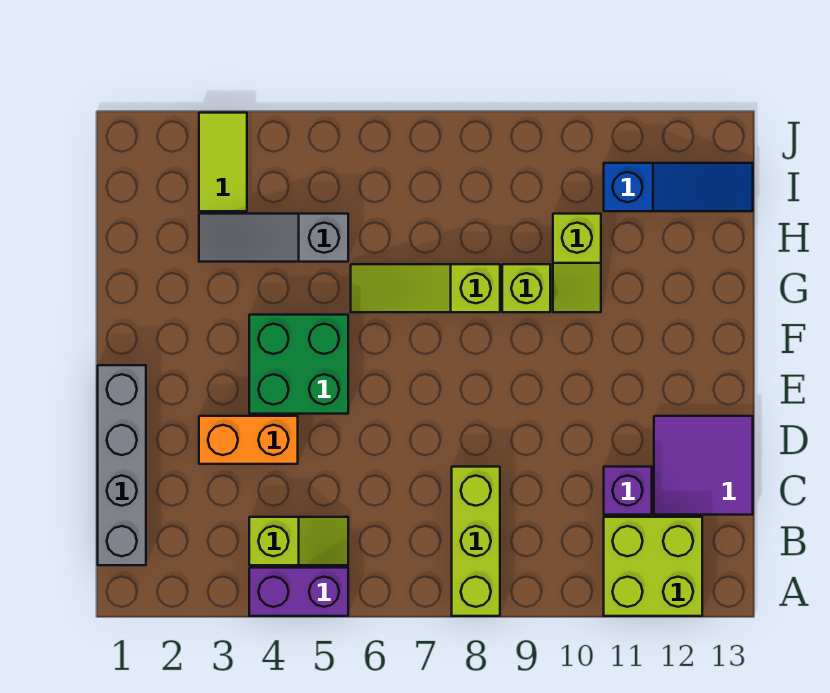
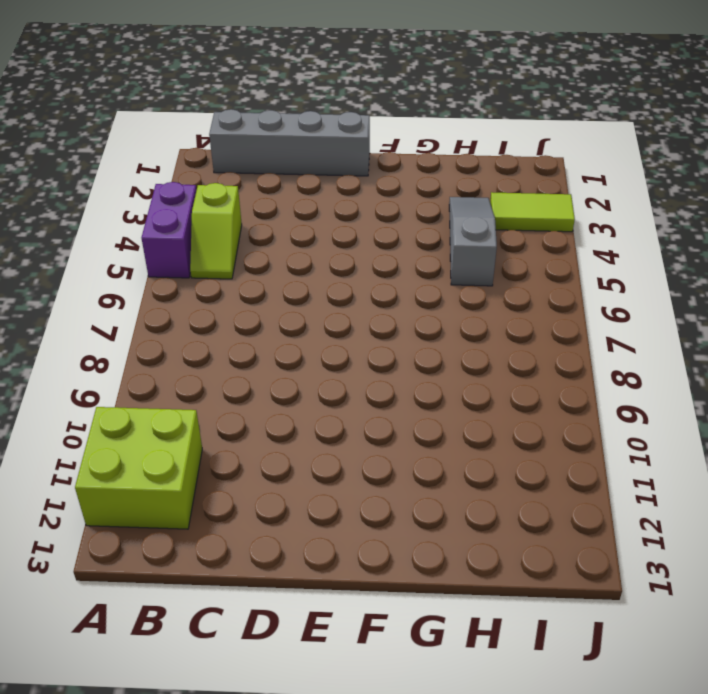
none -> lime 1x3 brick [452,467,500,616]
none -> purple 1x1 brick [604,467,652,515]
none -> purple 2x2 tile [654,416,753,515]

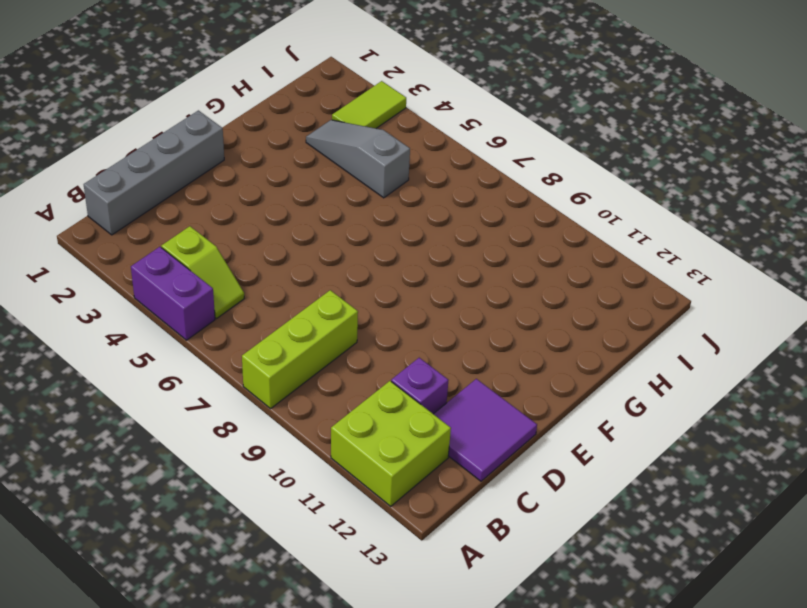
none -> orange 1x2 brick [199,416,298,464]
none -> green 2x2 brick [249,315,348,414]
none -> lime 1x3 slope [351,264,500,312]

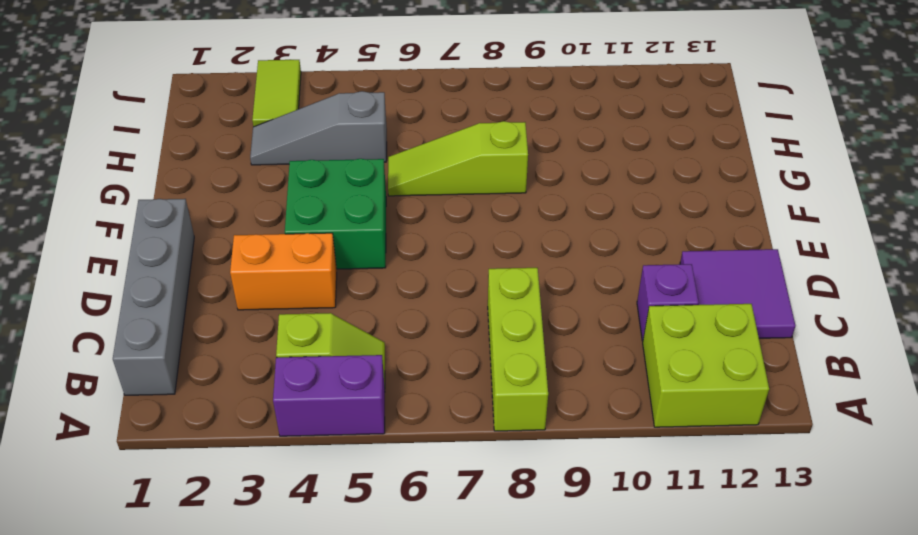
none -> lime 1x1 brick [502,264,550,312]
none -> lime 1x2 slope [553,214,601,312]
none -> blue 1x3 slope [604,163,753,211]

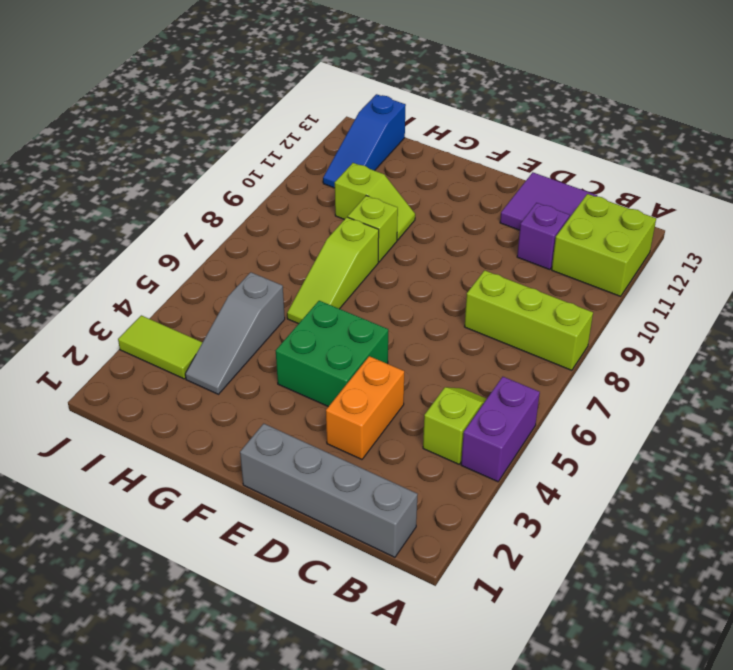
blue 1x3 slope [323,94,406,188] -> blue 1x3 slope turned to [604,163,753,211]

